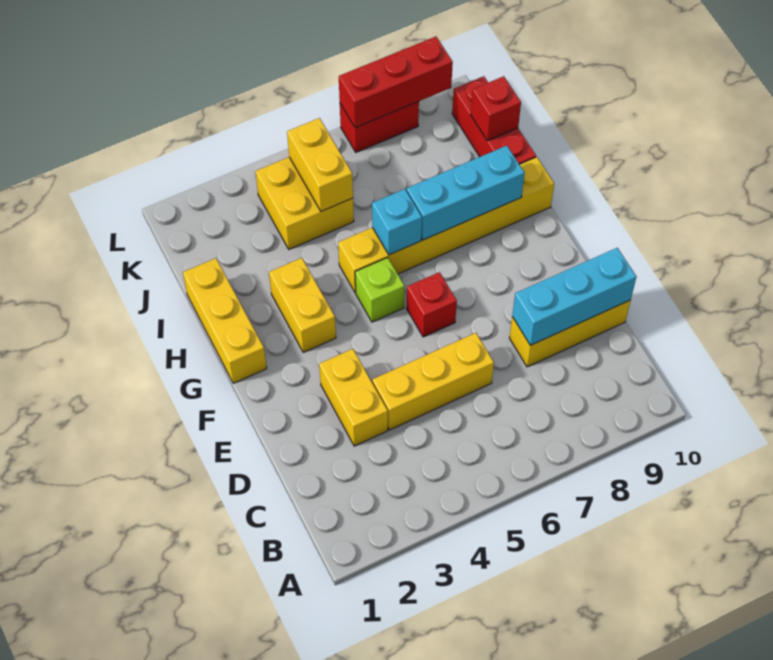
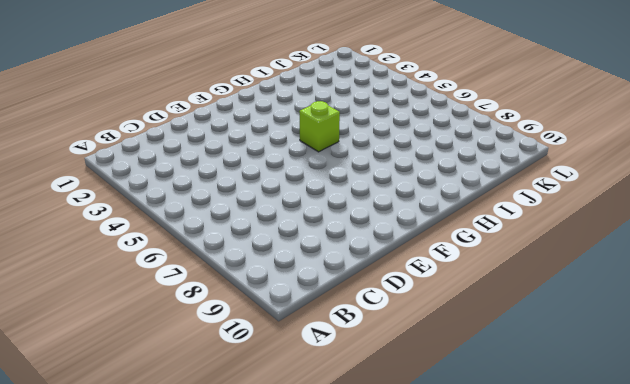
none -> yellow 1x2 brick [319,349,388,446]
none -> yellow 1x3 brick [372,333,494,430]
none -> yellow 1x3 brick [510,300,631,367]

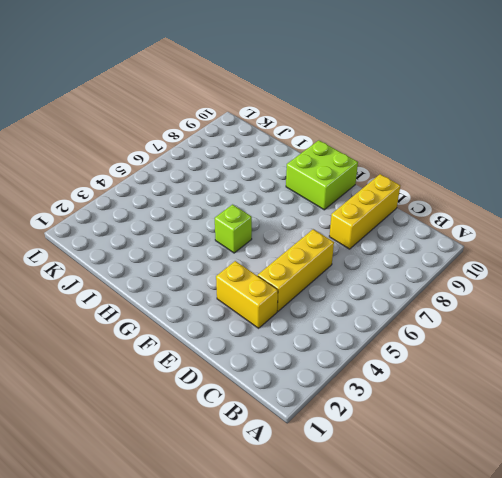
lime 2x2 brick [286,140,358,210] -> none
none -> red 1x1 brick [407,272,457,337]
none -> yellow 1x3 brick [183,258,267,383]
none -> yellow 1x2 brick [269,258,336,352]

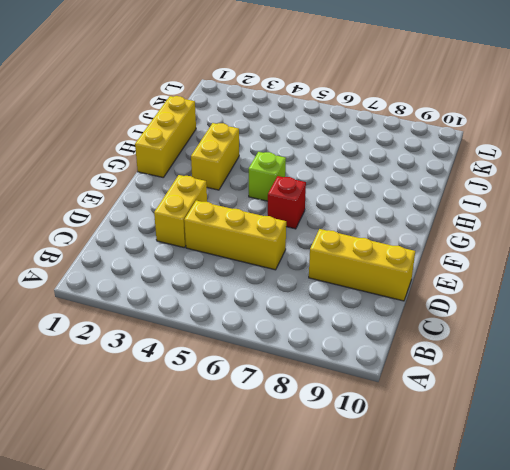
none -> yellow 1x6 brick [338,157,554,293]
none -> red 1x3 brick [452,76,536,164]
none -> yellow 2x2 brick [256,157,354,249]

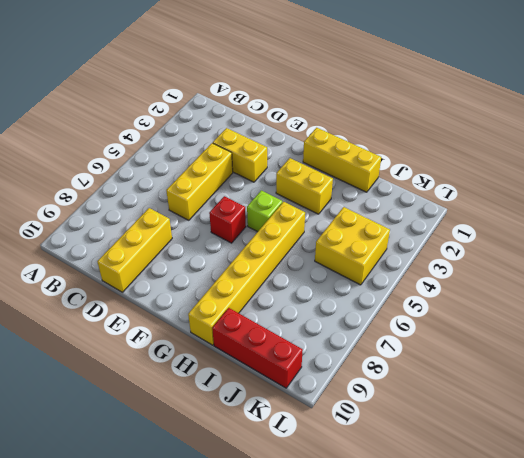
none -> red 1x2 brick [340,102,419,152]
none -> cyan 1x3 brick [512,248,636,345]
none -> cyan 1x1 brick [372,189,422,255]

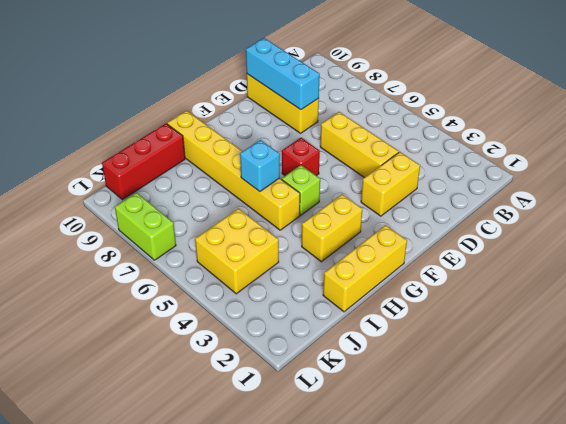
lime 1x2 brick [115,193,176,260] -> red 1x2 brick [340,102,419,152]
none -> cyan 1x3 brick [407,146,525,240]
none -> yellow 1x2 brick [287,118,353,211]
none -> red 1x1 brick [471,76,521,141]

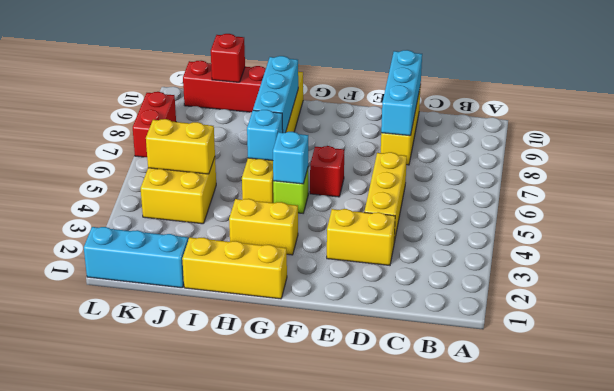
cyan 1x1 brick [273,132,308,184] -> none
cyan 1x3 brick [84,227,188,288] -> none
none -> red 1x3 brick [339,37,453,128]

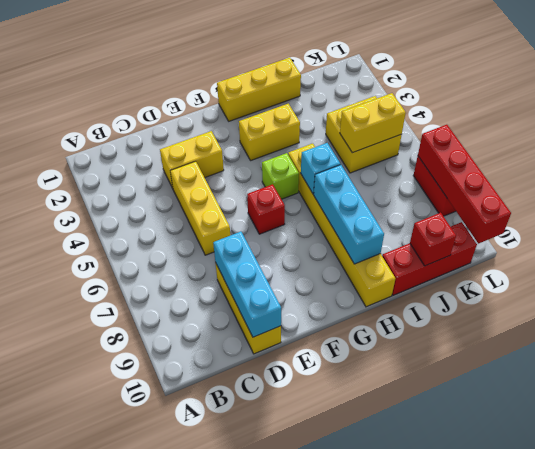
red 1x4 brick [418,125,511,243] -> red 1x3 brick [339,37,453,128]

